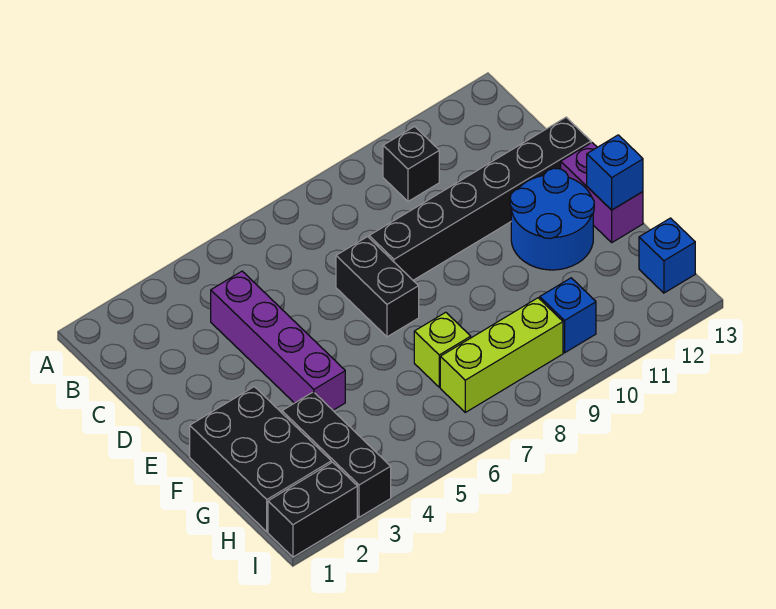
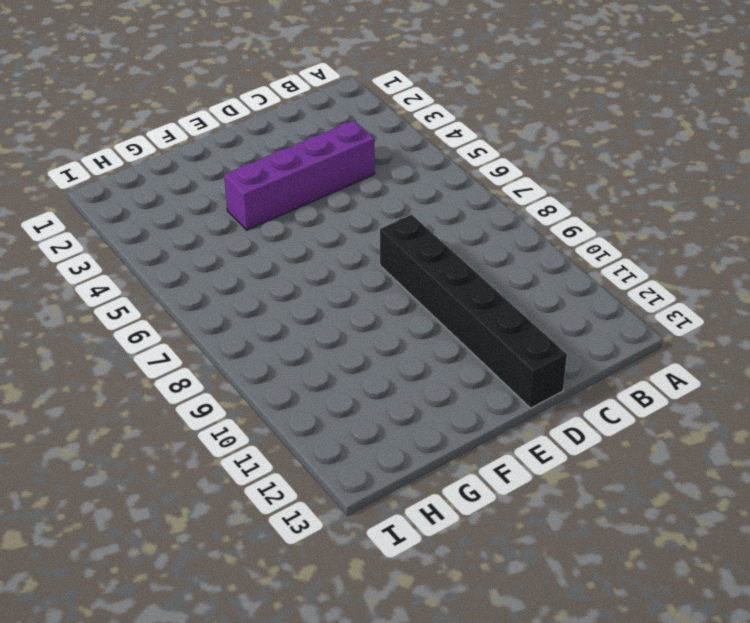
none -> black 1x1 brick [383,127,439,201]
none -> black 1x2 brick [336,237,419,337]
none -> blue 2x2 round brick [510,168,594,270]

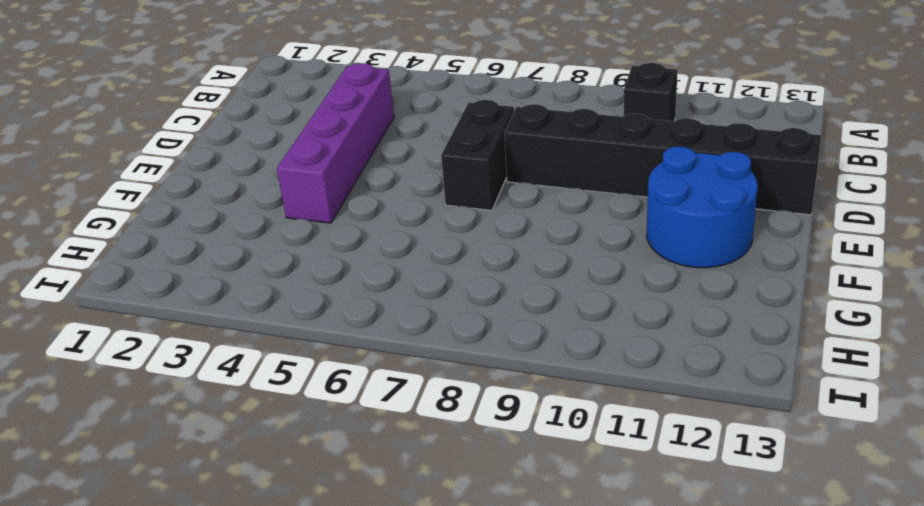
none -> purple 1x2 brick [561,143,643,242]
none -> black 2x3 brick [190,387,331,532]
none -> black 1x3 brick [282,392,391,517]

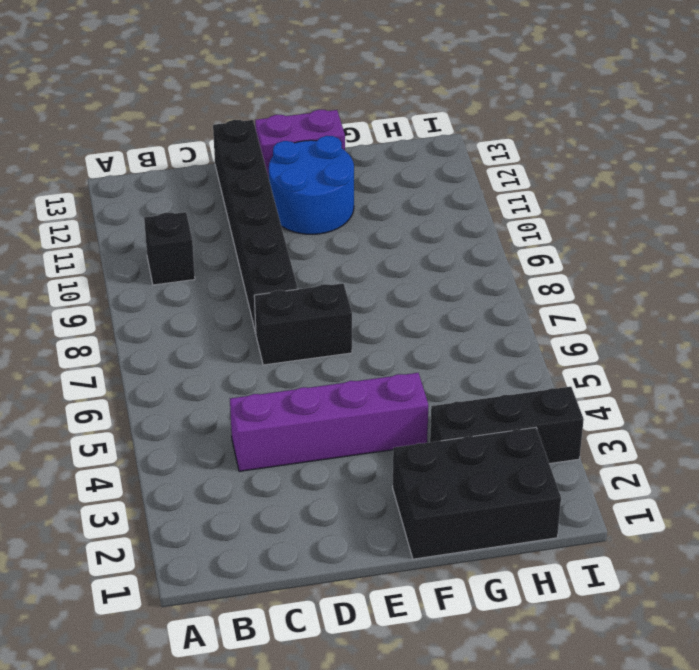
none -> lime 1x1 brick [414,312,471,387]
none -> lime 1x3 brick [440,298,563,412]
none -> blue 1x1 brick [540,278,596,353]

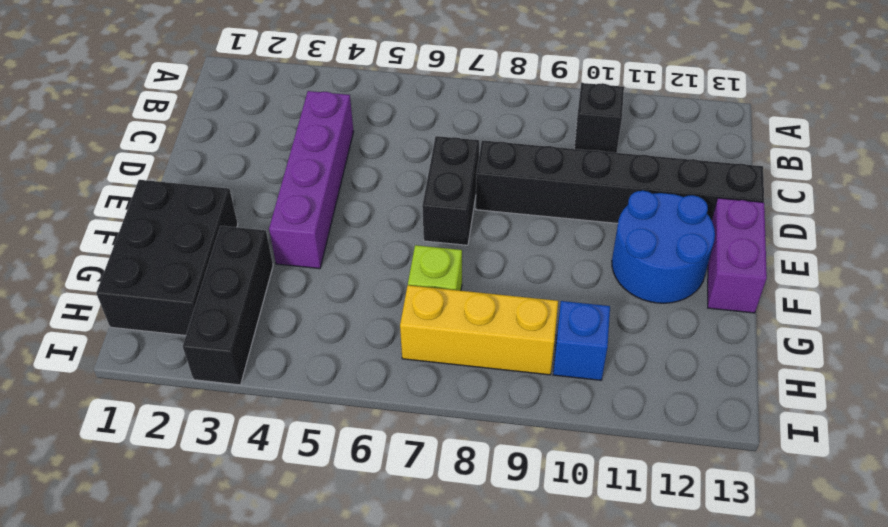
yellow 1x3 brick [400,285,558,375] -> lime 1x3 brick [440,298,563,412]
none -> blue 1x1 brick [639,218,695,293]
none -> black 1x2 brick [268,462,357,557]
none -> blue 1x1 brick [587,135,643,210]

